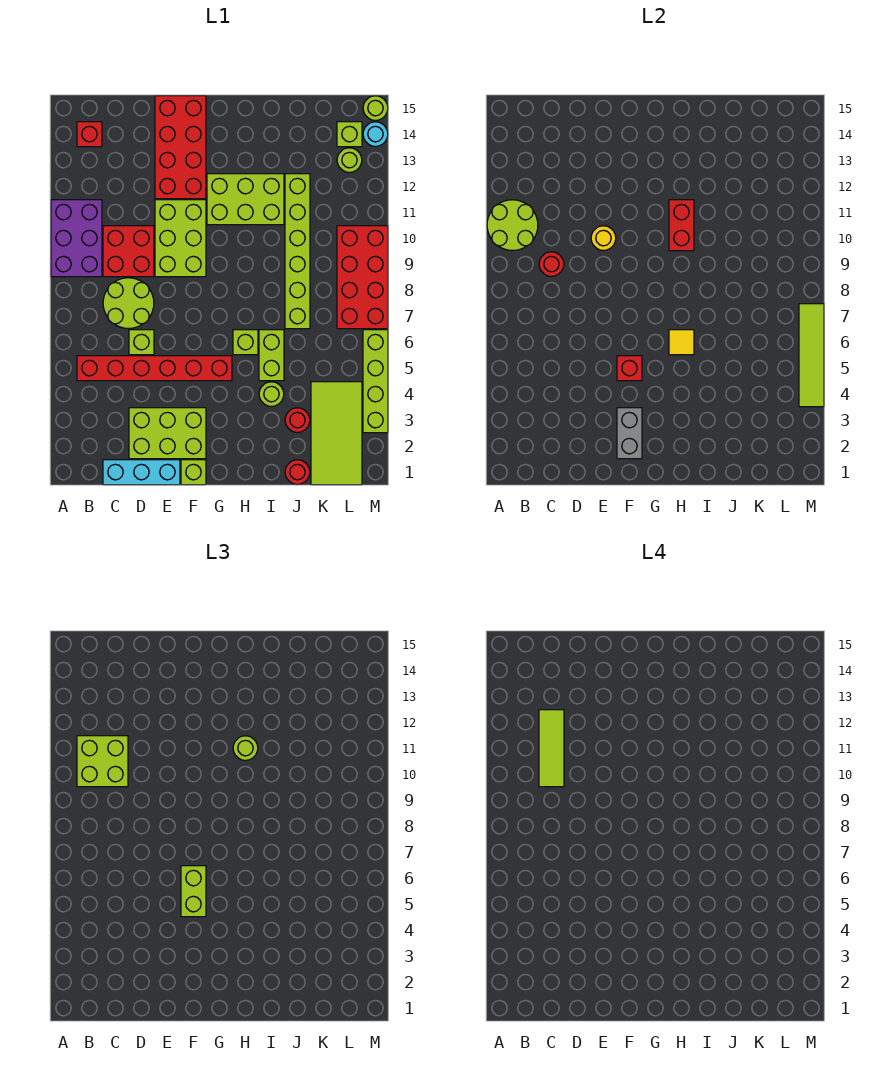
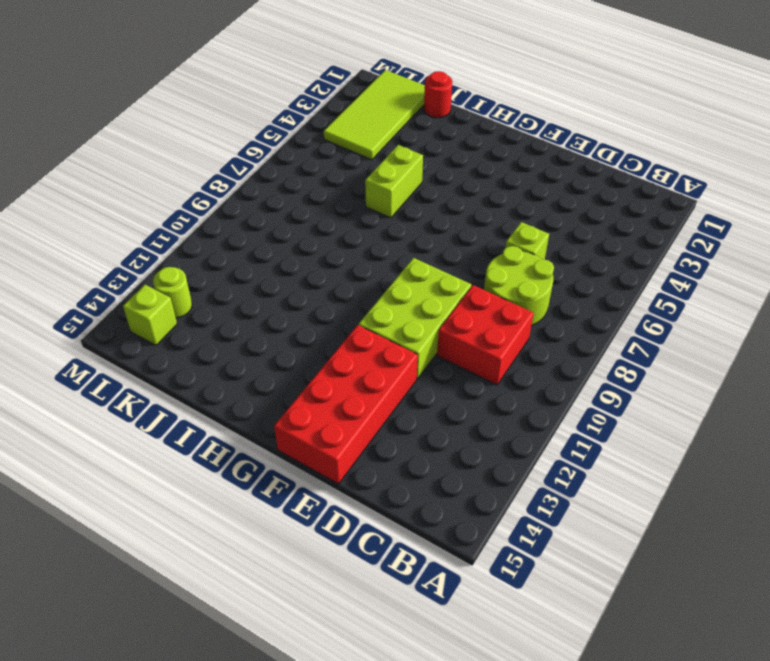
none -> purple 2x3 brick [51,200,102,277]
none -> red 1x6 brick [77,356,232,381]
none -> red 1x1 brick [77,122,102,147]
none -> cyan 1x3 brick [103,460,180,485]

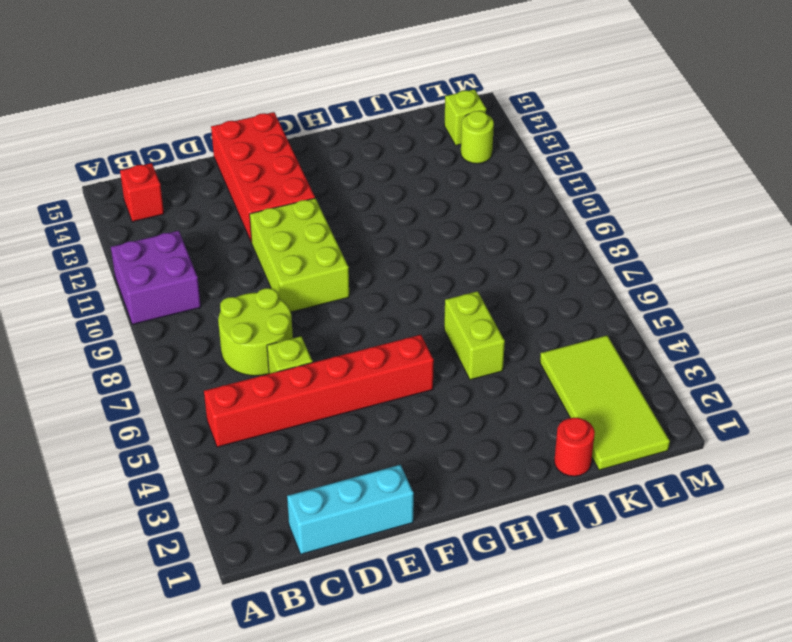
purple 2x2 brick [111,231,201,324] -> purple 2x3 brick [51,200,102,277]
none -> red 2x2 brick [103,226,154,277]
none -> lime 2x3 brick [129,408,206,459]
none -> lime 1x1 brick [181,460,206,485]
none -> lime 2x3 brick [207,174,284,225]

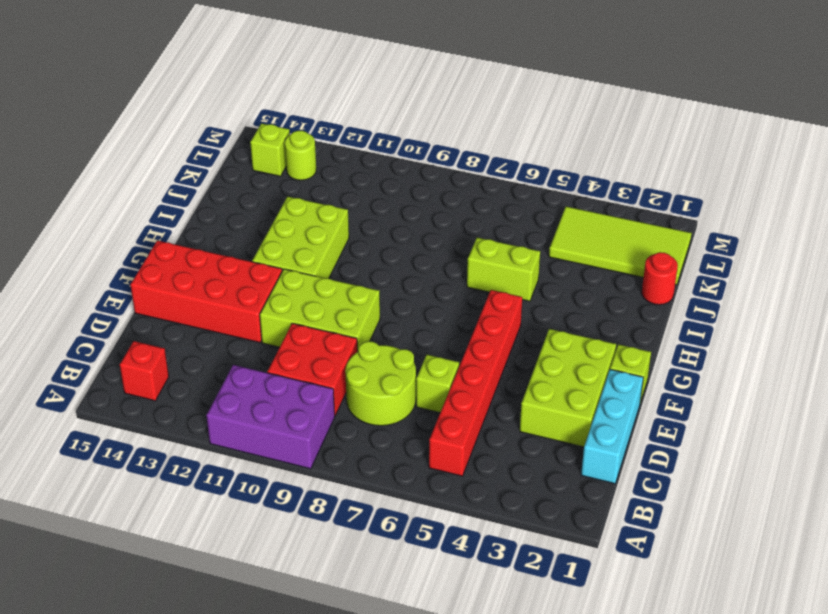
none -> lime 1x1 brick [233,330,258,355]
none -> lime 1x1 round brick [259,382,284,406]
none -> red 1x1 round brick [285,408,310,432]
none -> lime 1x6 brick [285,174,310,329]

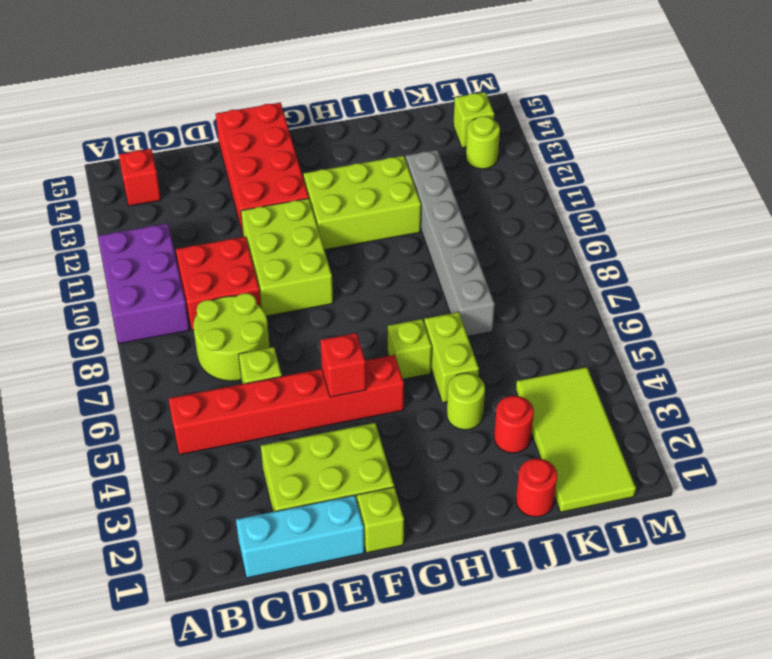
grey 1x6 brick [406,150,495,336] -> lime 1x6 brick [285,174,310,329]
none -> red 2x4 brick [337,226,388,329]
none -> lime 1x4 brick [363,330,388,433]
none -> cyan 1x1 round brick [363,122,388,146]
none -> lime 1x1 round brick [363,96,388,120]

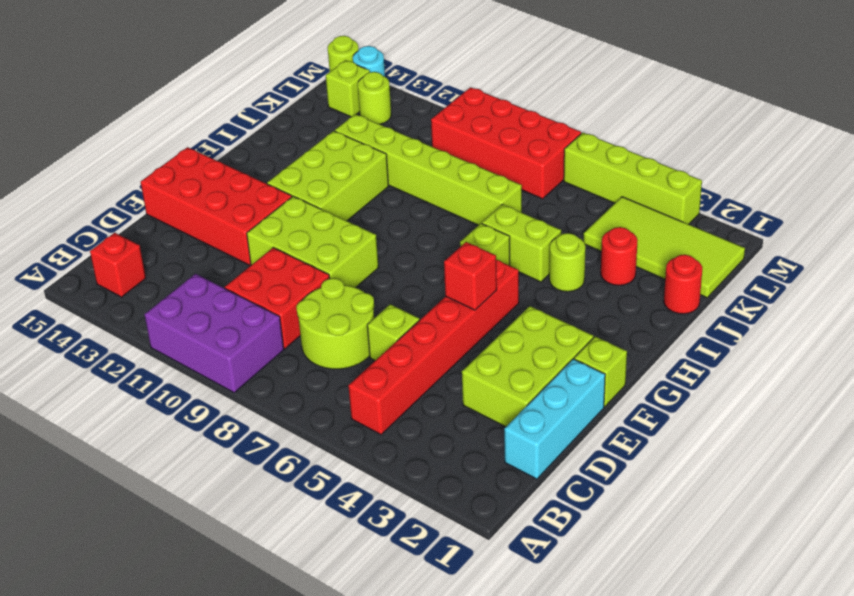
none -> lime 2x2 round brick [487,200,538,251]
none -> red 1x1 round brick [539,252,564,276]
none -> yellow 1x1 round brick [591,226,616,250]
none -> grey 1x2 brick [617,408,642,459]

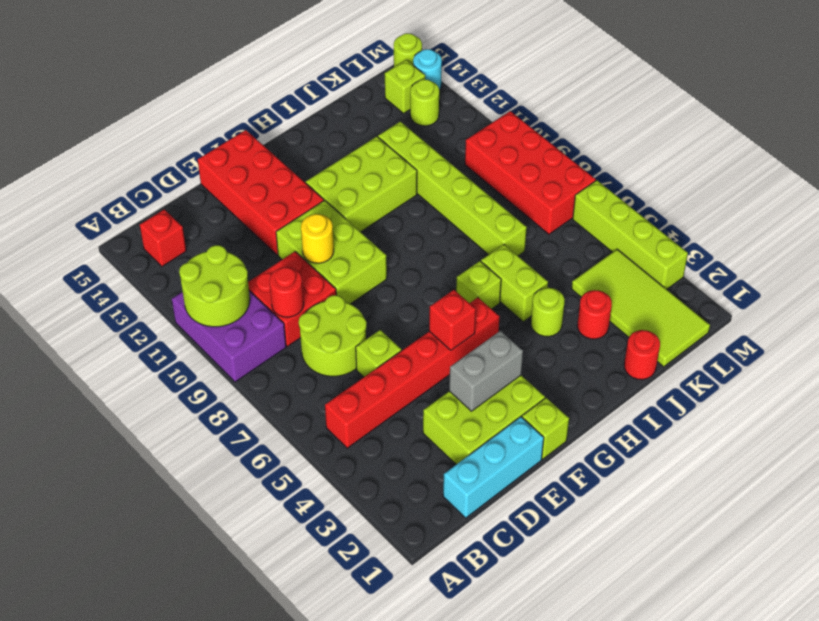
grey 1x2 brick [449,331,523,411] -> grey 1x2 brick turned to [617,408,642,459]
none -> yellow 1x1 tile [669,330,694,355]
none -> red 1x2 brick [669,200,694,251]
none -> lime 1x4 tile [799,304,824,407]
none -> lime 2x2 brick [77,736,128,787]

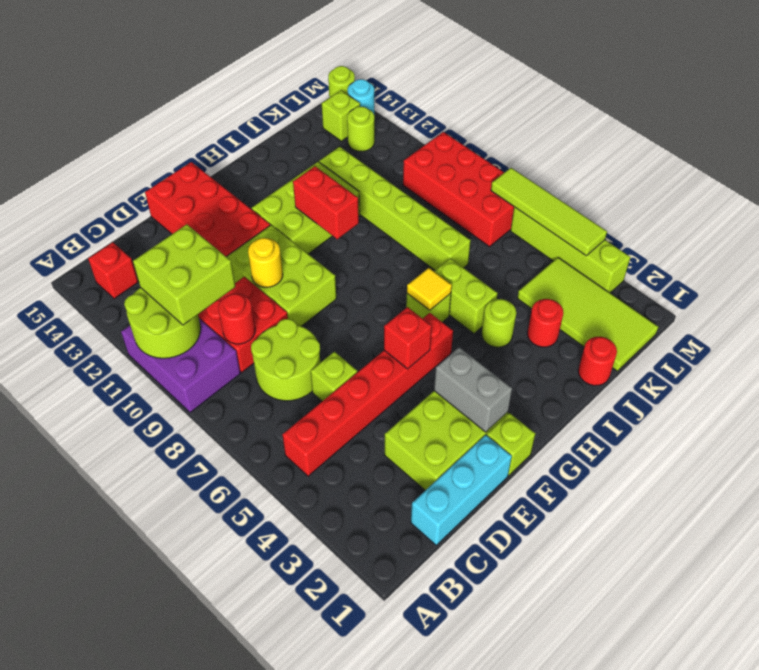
none -> lime 1x2 brick [181,866,206,917]
none -> lime 1x1 round brick [233,736,258,760]
none -> lime 1x3 tile [539,710,564,787]

